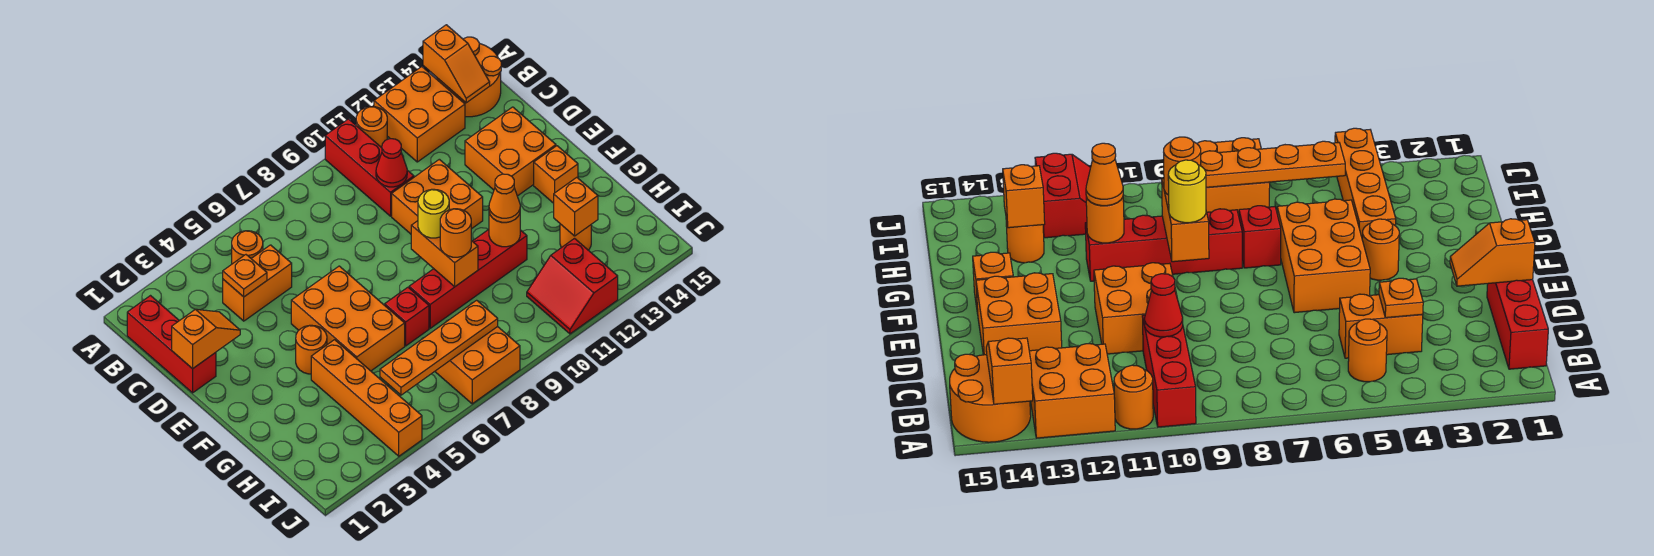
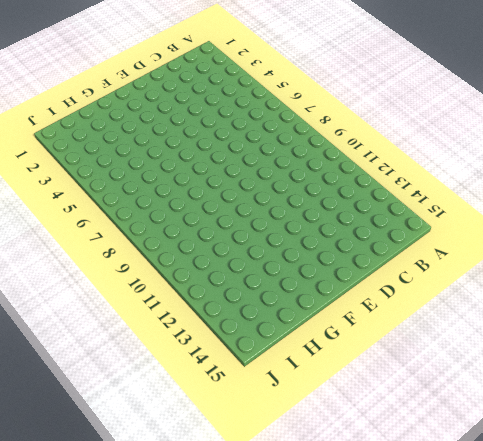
none -> red 1x3 brick [325,119,414,216]
none -> orange 1x1 round brick [356,107,387,148]
none -> orange 2x2 brick [374,67,465,162]

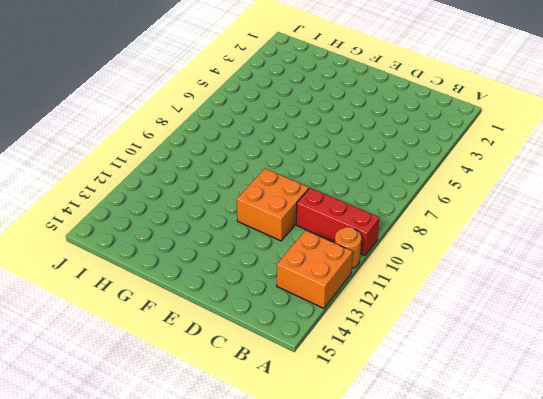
none -> orange 2x2 round brick [436,37,501,117]
none -> red 1x3 brick [127,296,216,393]
none -> orange 1x1 round brick [232,231,263,264]

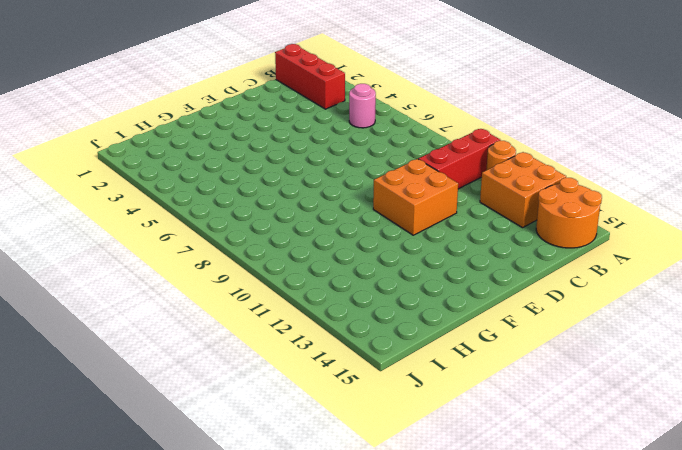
red 1x3 brick [275,44,345,109] -> red 1x3 brick turned to [127,296,216,393]
pink 1x1 round brick [349,84,376,128] -> orange 1x1 round brick [232,231,263,264]
none -> orange 1x2 brick [223,245,292,321]
none -> orange 2x2 brick [465,107,556,196]
none -> orange 2x3 brick [291,266,405,371]

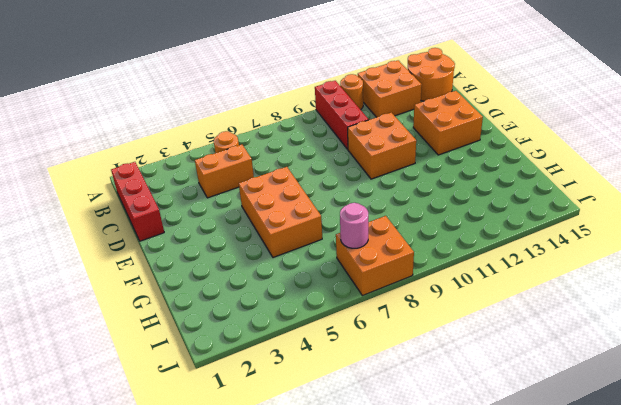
pink 1x1 round brick [340,203,368,248] -> orange 1x4 plate [380,300,498,395]
none -> orange 1x1 round brick [296,325,327,374]
none -> orange 1x1 brick [534,146,578,203]
none -> orange 1x4 brick [311,340,422,456]

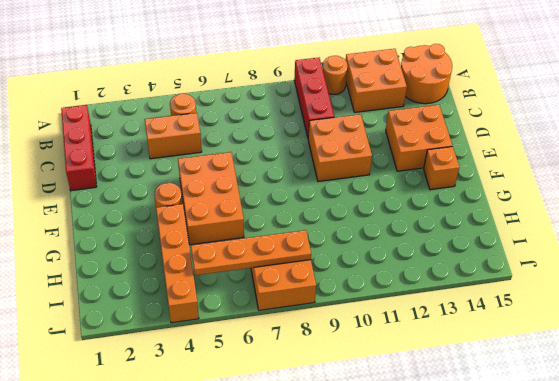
none -> red 1x1 brick [385,287,429,346]
none -> red 1x4 brick [409,229,527,328]
none -> orange 1x1 round brick [560,224,591,250]

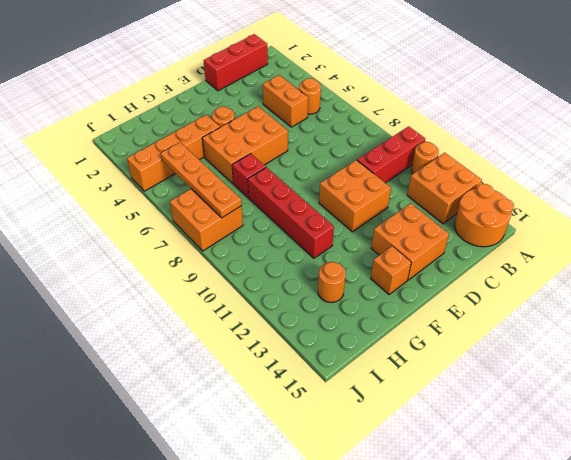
none -> red 2x2 slope [527,239,618,334]
none -> orange 1x2 slope [423,25,490,103]
none -> orange 1x1 plate [223,255,267,297]

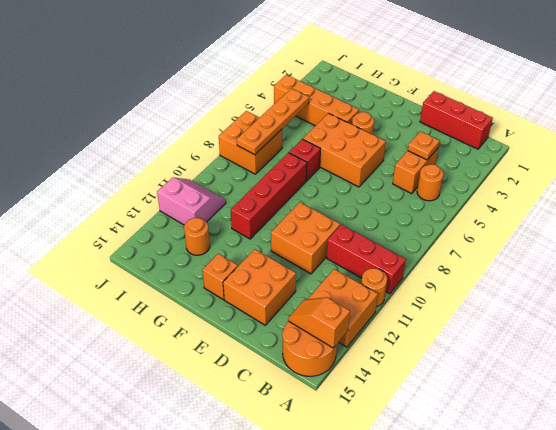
pink 2x2 slope [157,177,226,225] -> red 2x2 slope [527,239,618,334]
none -> red 1x1 cone [376,139,407,187]
none -> orange 1x2 slope [172,309,240,369]
none -> orange 1x2 brick [411,221,478,286]

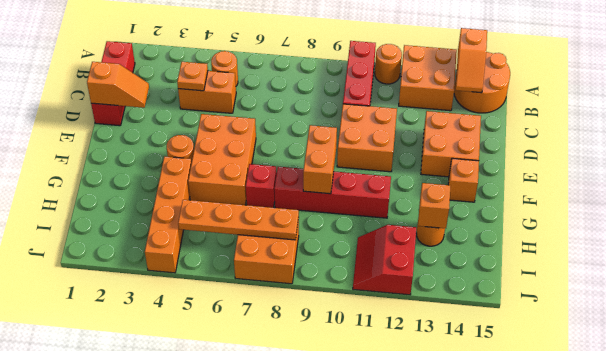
none -> red 1x1 cone [376,139,407,187]
none -> orange 1x1 round brick [489,213,520,247]
none -> yellow 1x1 round brick [418,189,449,238]

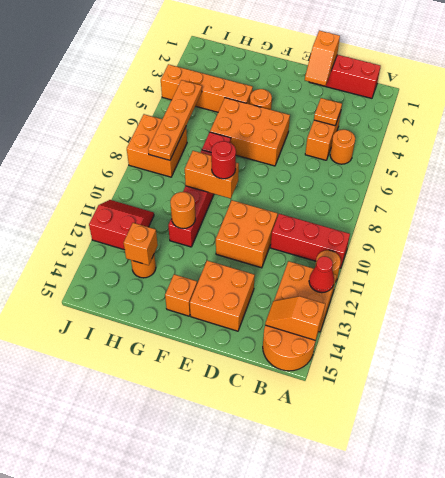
red 1x1 cone [309,256,334,293] -> red 1x1 cone moved to [376,139,407,187]
red 1x1 round brick [211,141,236,179] -> yellow 1x1 round brick [418,189,449,238]
none -> orange 1x1 round brick [440,209,471,257]
none -> orange 1x1 cone [489,174,520,222]

